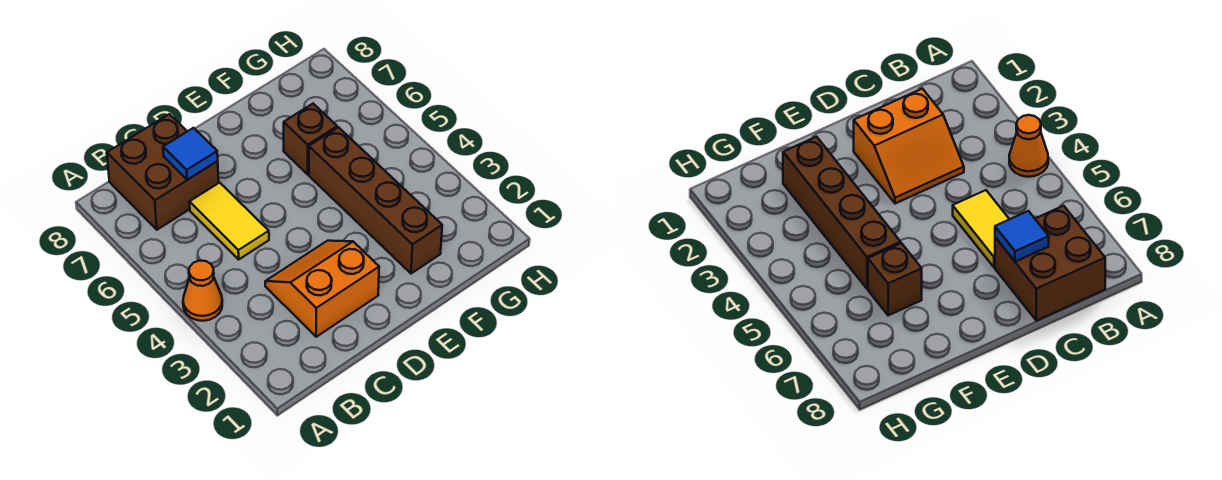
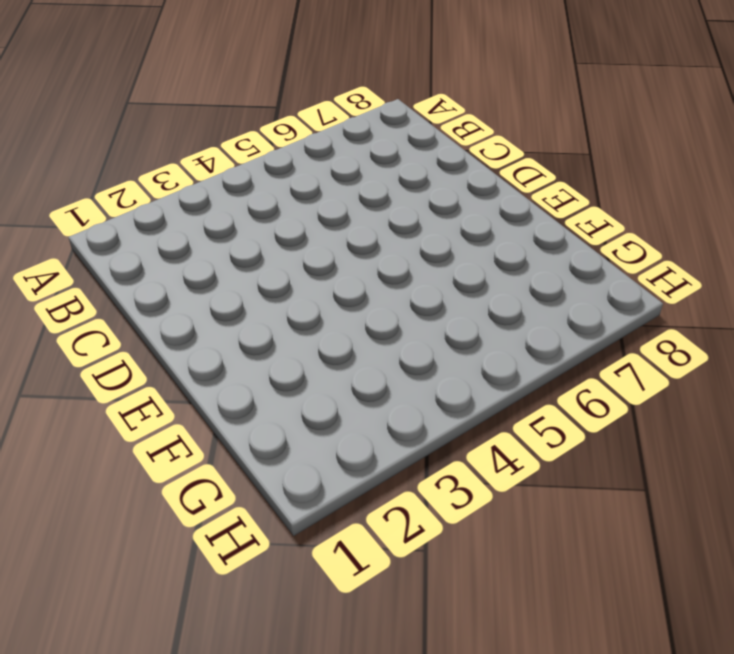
none -> orange 1x1 cone [183,261,222,321]
none -> brown 2x2 brick [107,114,219,230]

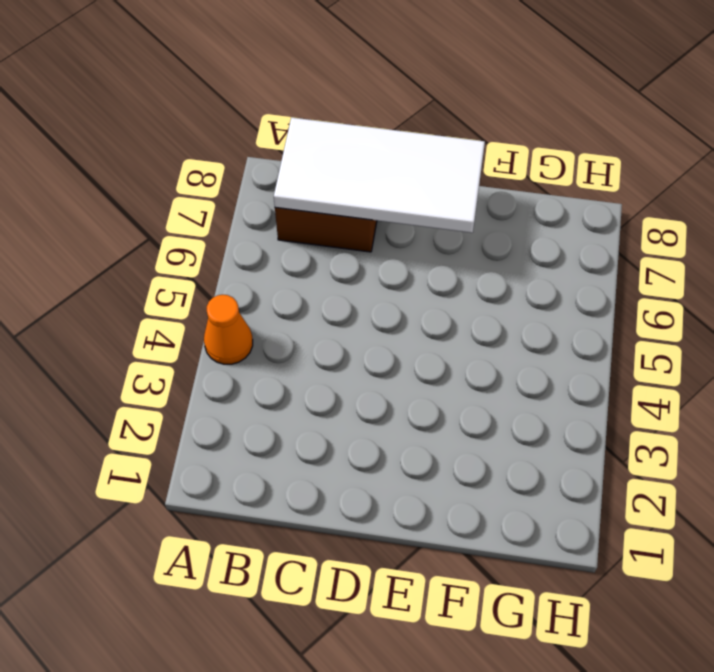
white 2x4 tile [274,117,485,233] -> blue 1x1 tile [163,128,218,180]
none -> orange 2x2 slope [265,241,379,337]
none -> yellow 1x2 tile [190,183,269,259]

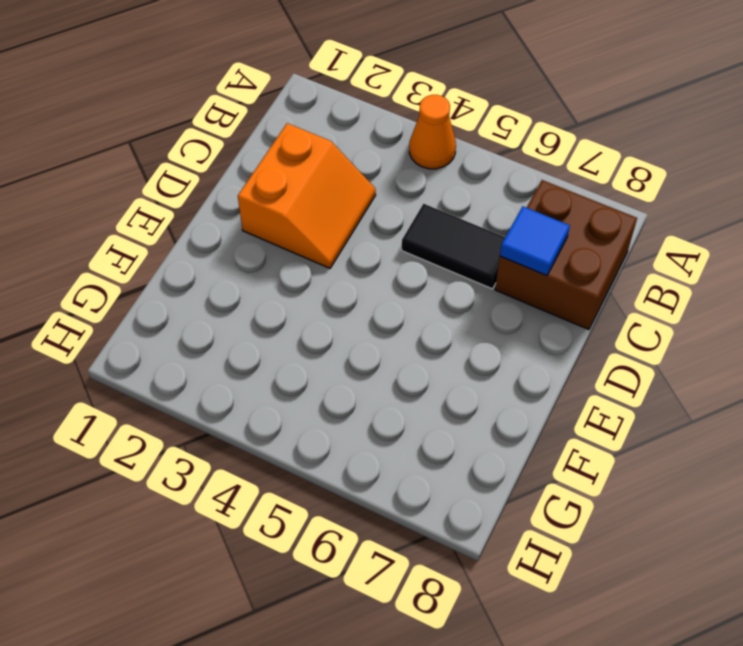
black 1x2 tile [402,204,505,289] -> yellow 1x2 tile [190,183,269,259]
none -> brown 1x4 brick [309,127,442,274]
none -> brown 1x1 brick [284,104,337,174]

